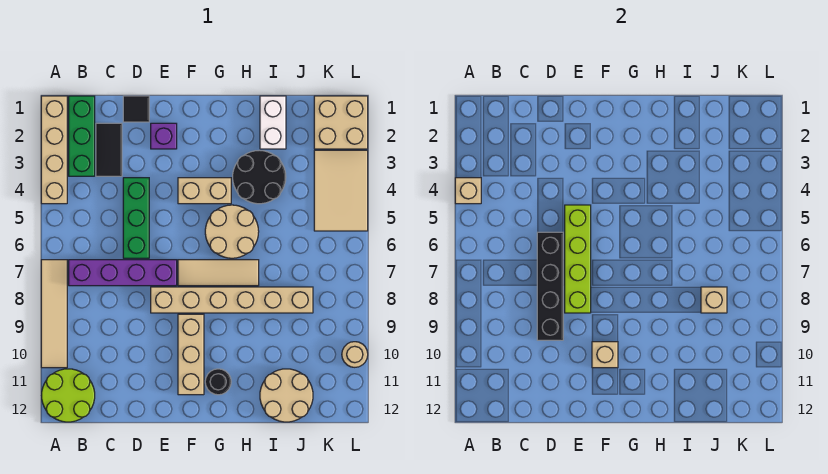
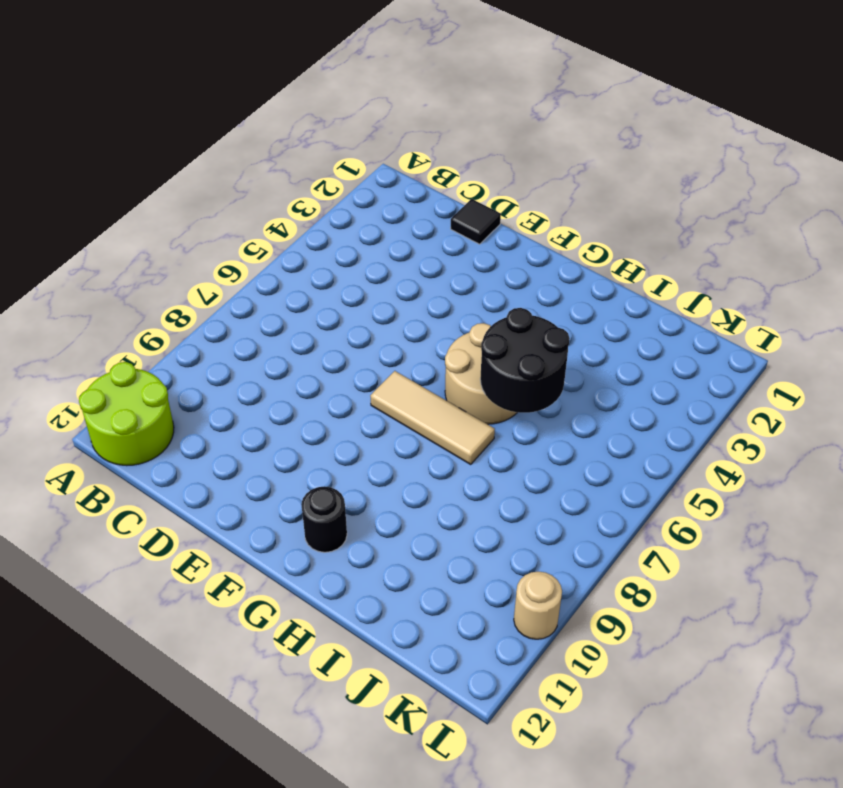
black 2x2 round brick [480,308,570,413] -> black 2x2 round brick moved to [233,150,286,204]
none -> tan 1x4 brick [41,96,67,204]
none -> tan 1x4 tile [41,260,67,368]
none -> green 1x3 brick [69,96,95,176]

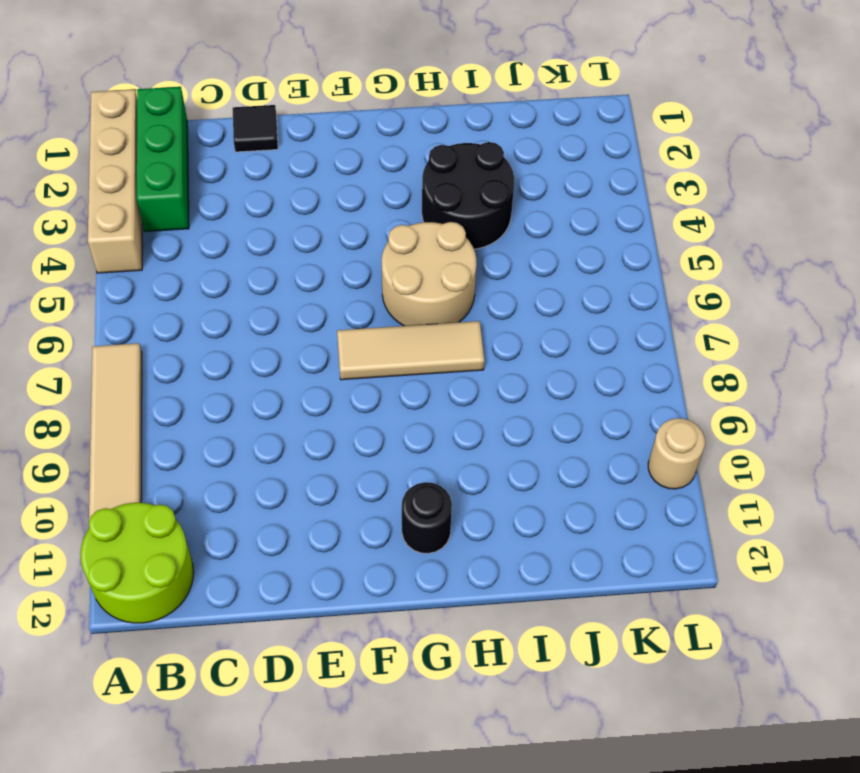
none -> purple 1x4 brick [69,260,177,286]
none -> black 1x2 tile [96,123,122,176]
none -> green 1x3 brick [123,178,149,258]

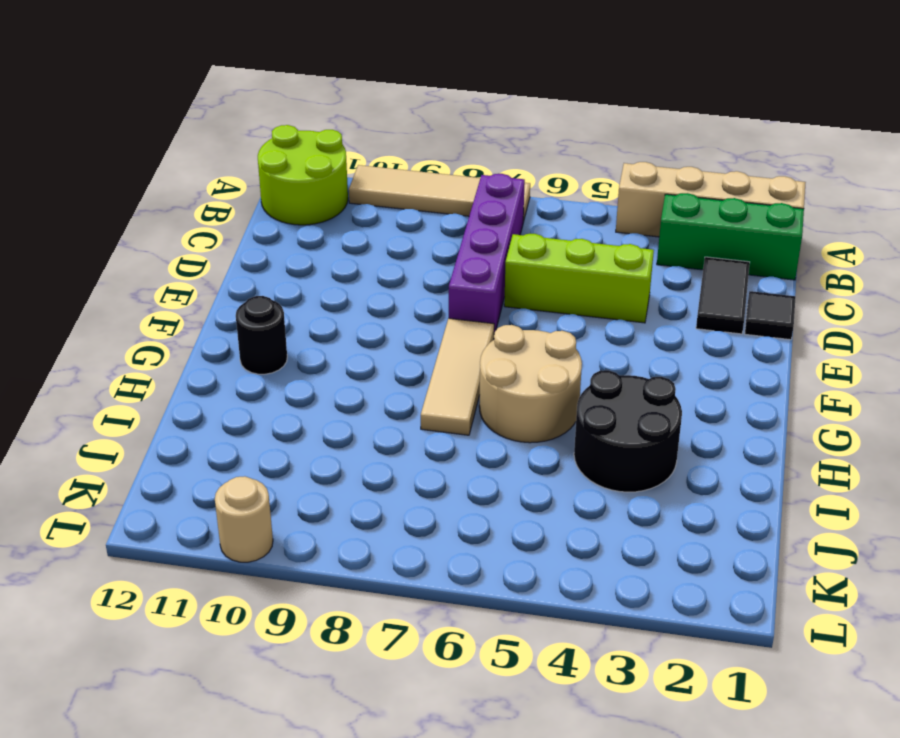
black 1x2 tile [696,257,750,334] -> black 1x2 tile turned to [96,123,122,176]
lime 1x3 brick [504,234,654,323] -> green 1x3 brick [123,178,149,258]
none -> purple 1x1 brick [151,123,177,149]
none -> tan 1x6 brick [151,287,313,313]
none -> tan 1x2 brick [178,178,231,204]

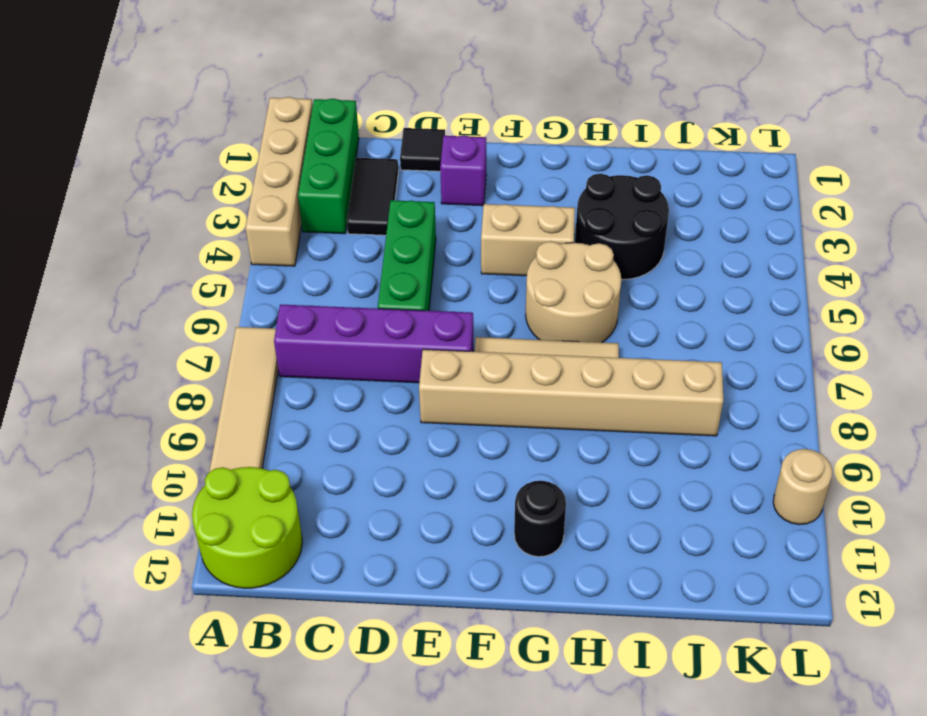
none -> tan 1x3 brick [178,314,204,395]
none -> white 1x2 brick [260,96,286,149]
none -> tan 2x2 round brick [260,369,313,422]

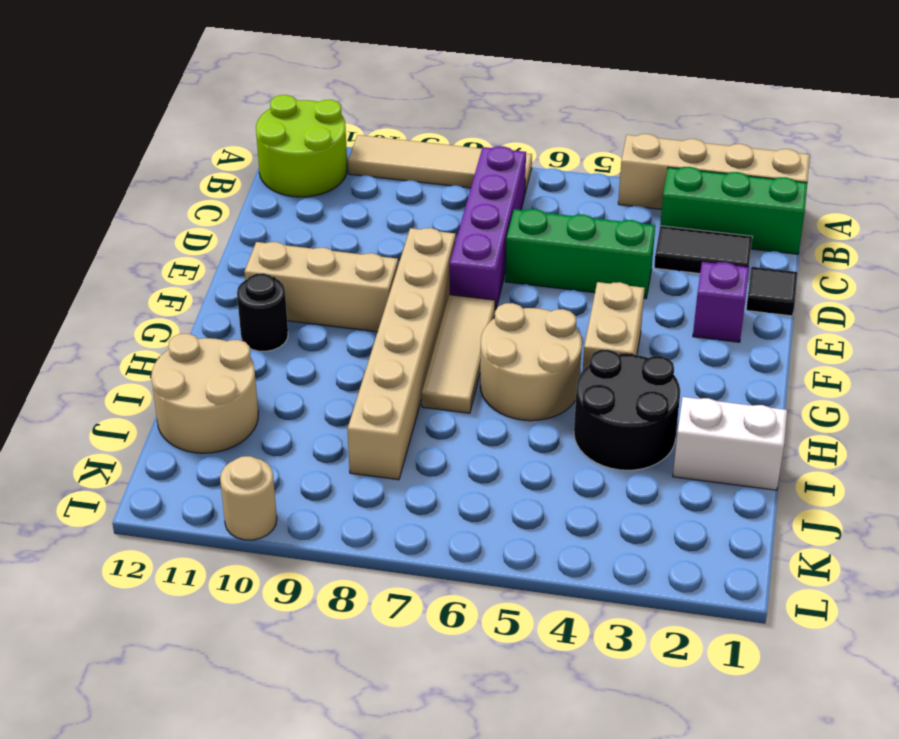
none -> tan 2x2 brick [314,96,368,149]
none -> tan 2x3 tile [314,150,368,231]
none -> tan 1x1 brick [455,178,481,204]

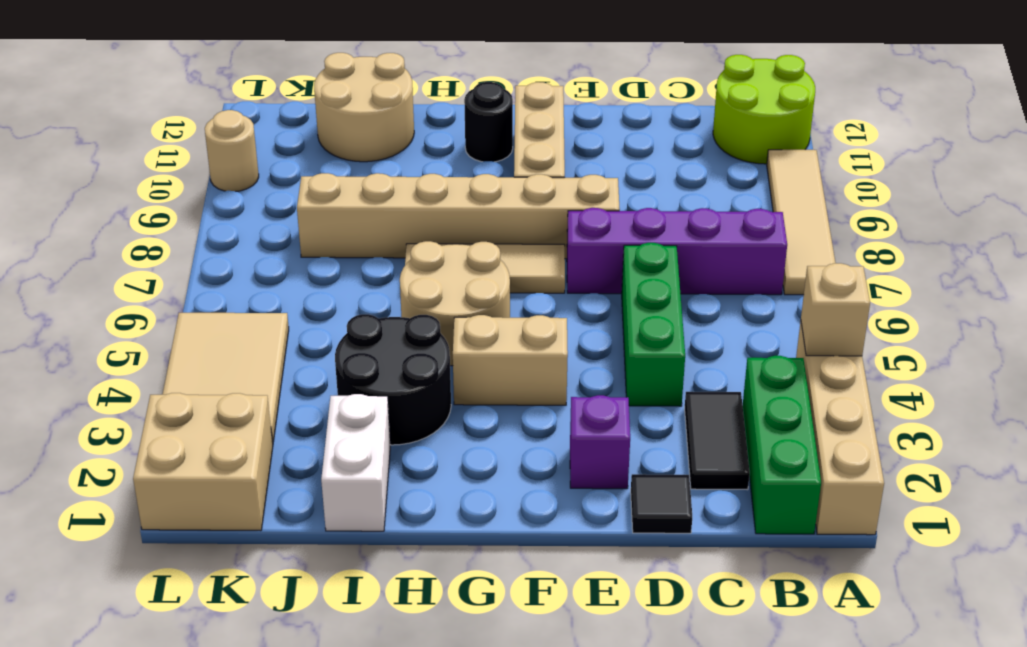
none -> black 1x4 brick [537,232,563,340]
none -> lime 1x4 brick [565,205,591,313]
none -> tan 1x1 brick [592,342,618,368]

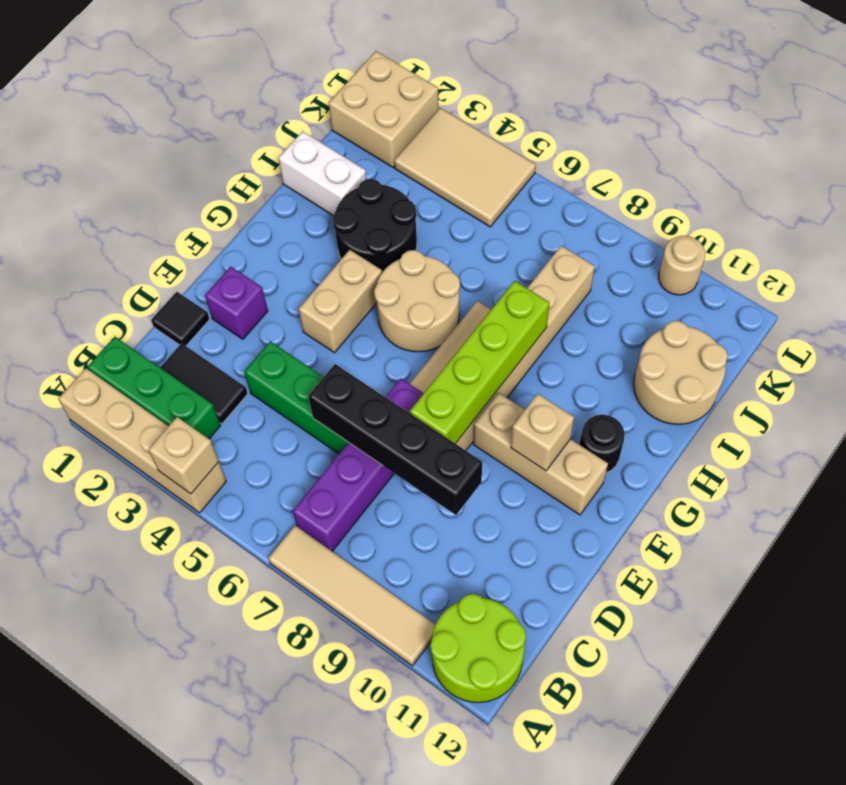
lime 1x4 brick [410,281,550,444] -> lime 1x4 brick turned to [565,205,591,313]
none -> tan 1x1 brick [701,287,727,313]

